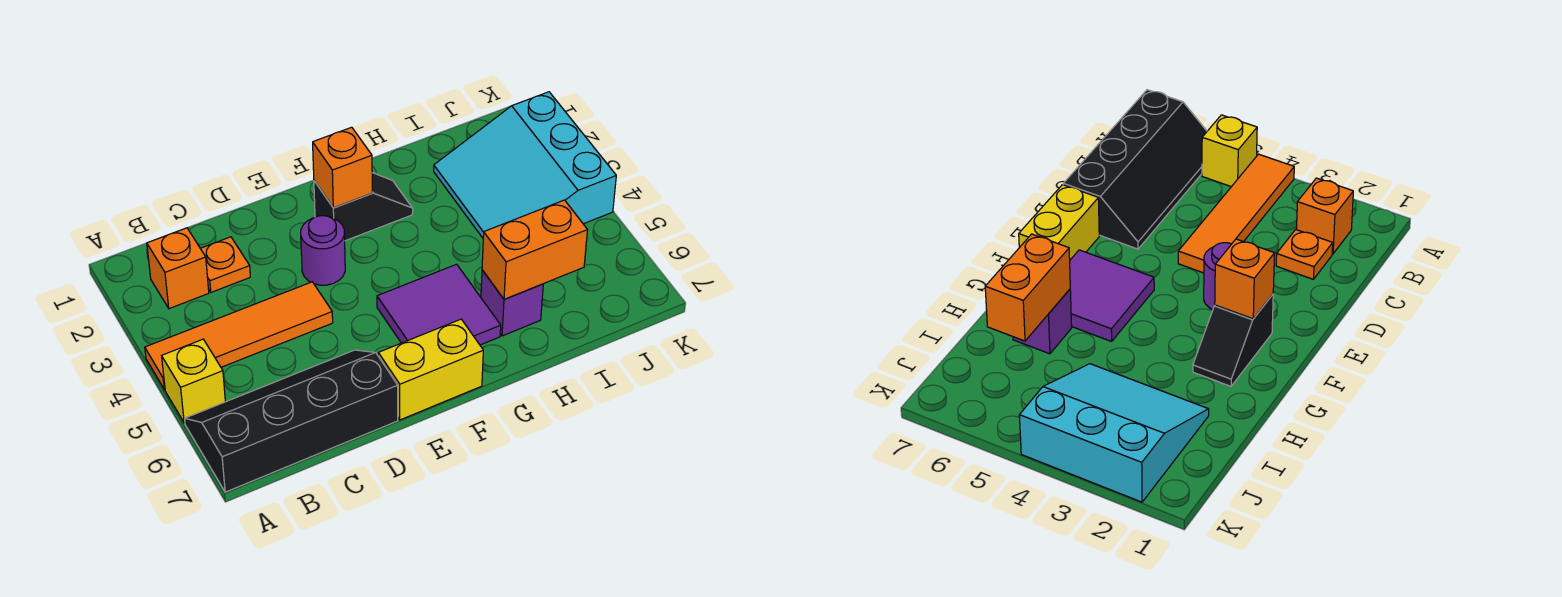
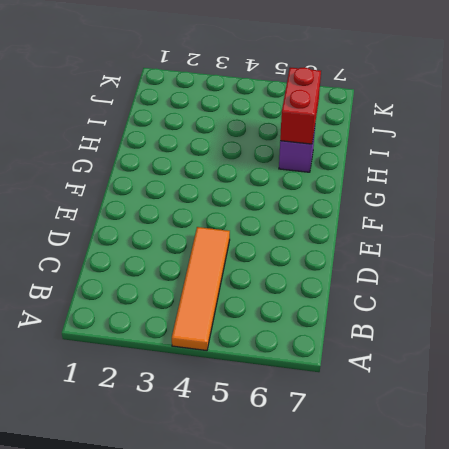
red 1x2 brick [280,67,321,144] -> orange 1x2 brick [482,200,587,299]
none -> yellow 1x1 brick [162,339,225,423]
none -> black 2x4 slope [185,350,398,492]
none -> orange 1x1 brick [147,228,209,309]

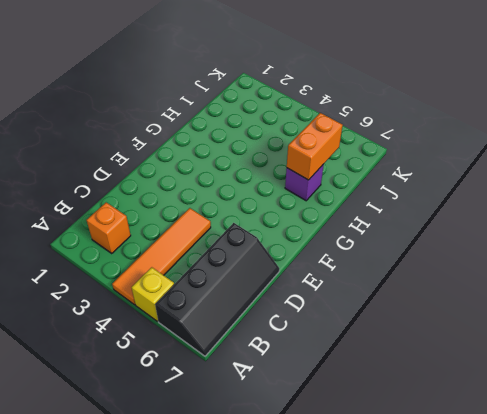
black 2x4 slope [155,223,279,356] -> black 2x4 slope turned to [185,350,398,492]
none -> orange 1x1 plate [200,237,250,292]
none -> purple 1x1 round brick [301,216,345,285]
none -> yellow 1x2 brick [378,319,483,420]

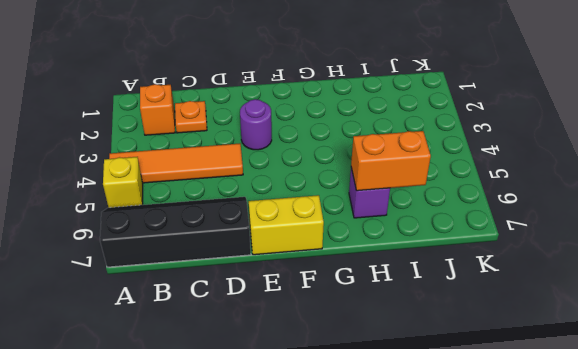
none -> black 1x2 slope [314,173,413,241]
none -> purple 2x2 tile [377,264,501,345]
none -> cyan 3x3 slope [434,92,616,238]

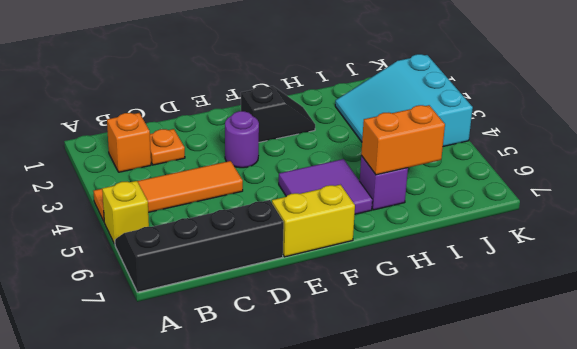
none -> orange 1x1 brick [313,127,372,208]

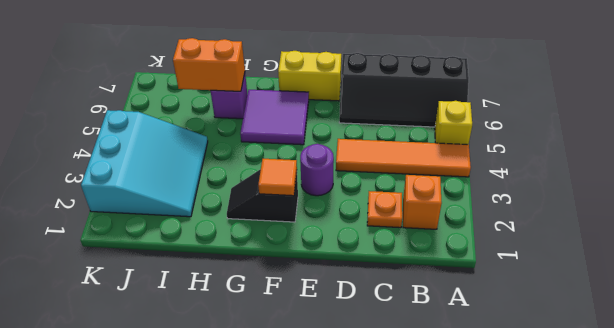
orange 1x1 tile [258,159,297,196] -> orange 1x1 brick [313,127,372,208]

